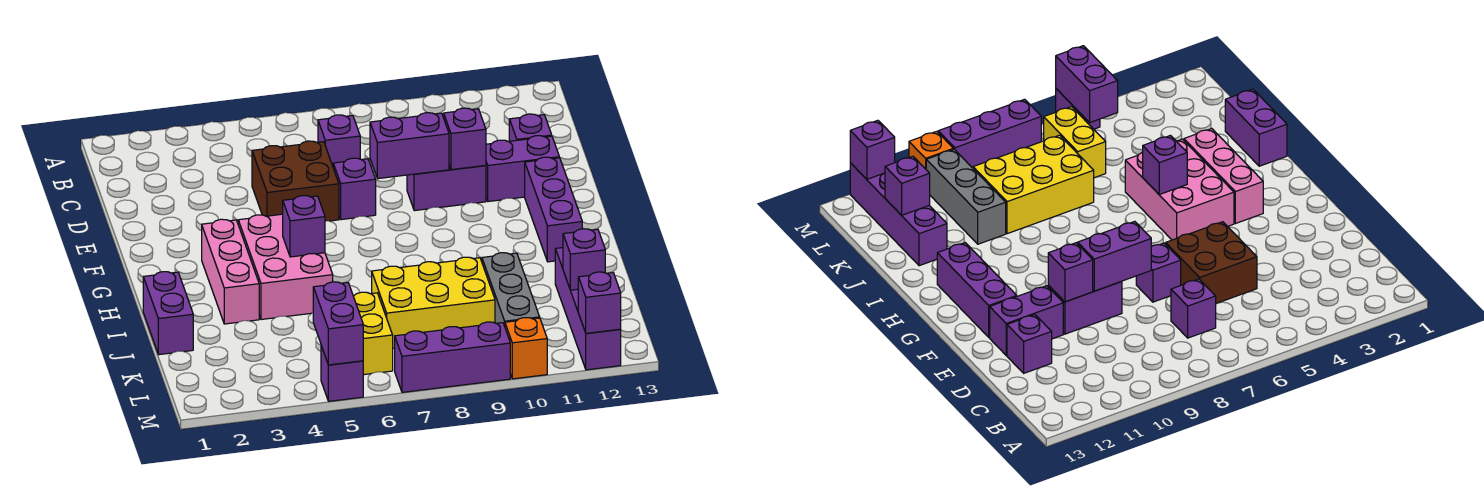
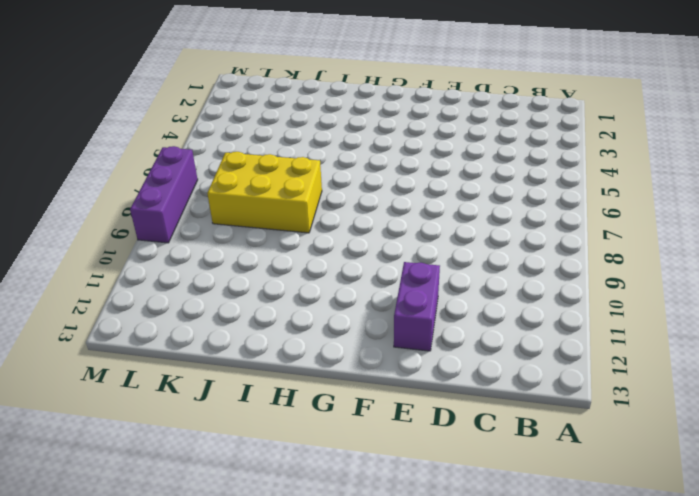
yellow 2x3 brick [207,152,322,233] -> yellow 2x3 brick turned to [372,257,495,348]
none -> purple 1x1 brick [318,115,360,166]
none -> brown 2x2 brick [252,141,339,221]
none -> purple 1x1 brick [509,114,552,141]

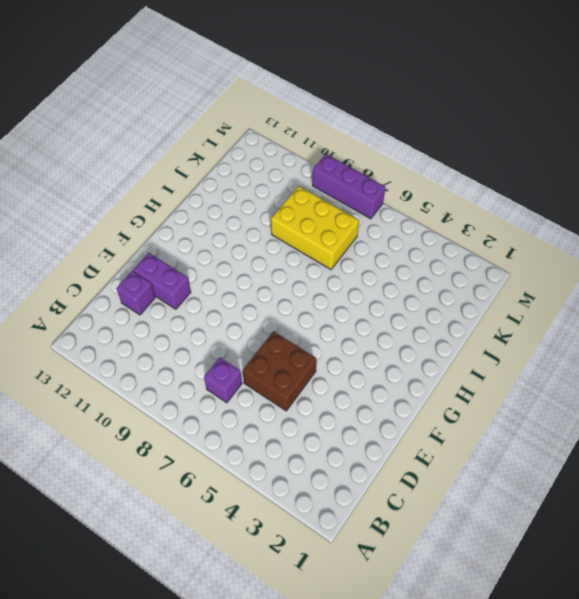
none -> purple 1x1 brick [333,158,376,220]
none -> purple 1x2 brick [407,165,486,211]
none -> purple 1x3 brick [525,157,582,262]

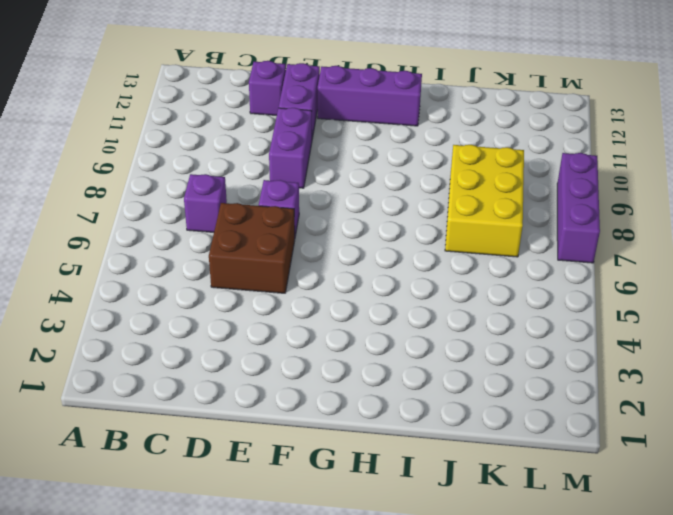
none -> pink 1x3 brick [202,219,259,324]
none -> pink 2x3 brick [238,214,333,320]
none -> purple 1x2 brick [143,272,193,355]

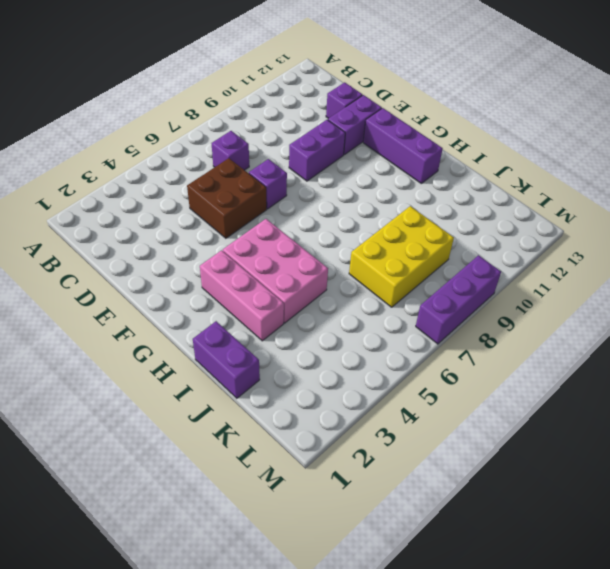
none -> grey 1x3 brick [482,253,540,326]
none -> purple 1x4 brick [555,248,621,370]
none -> yellow 1x2 brick [353,292,393,375]

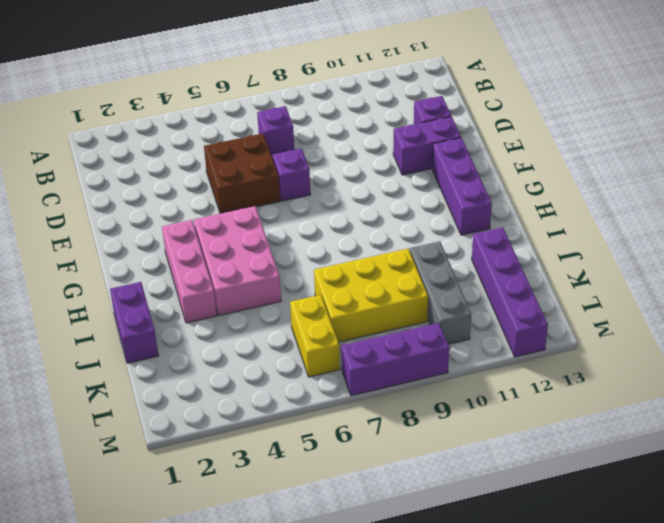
none -> purple 1x2 brick [407,165,486,211]
none -> purple 1x1 brick [321,346,363,401]
none -> orange 1x1 brick [505,318,547,379]

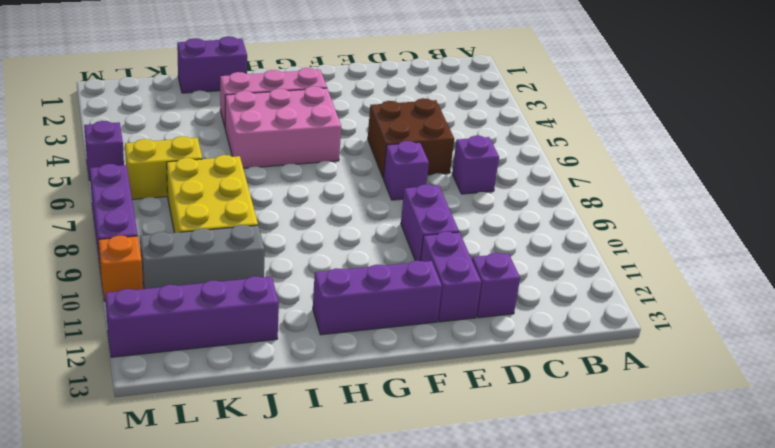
none -> purple 1x2 brick [370,113,449,179]
none -> purple 1x1 brick [444,108,486,170]
none -> purple 1x1 brick [283,196,325,257]

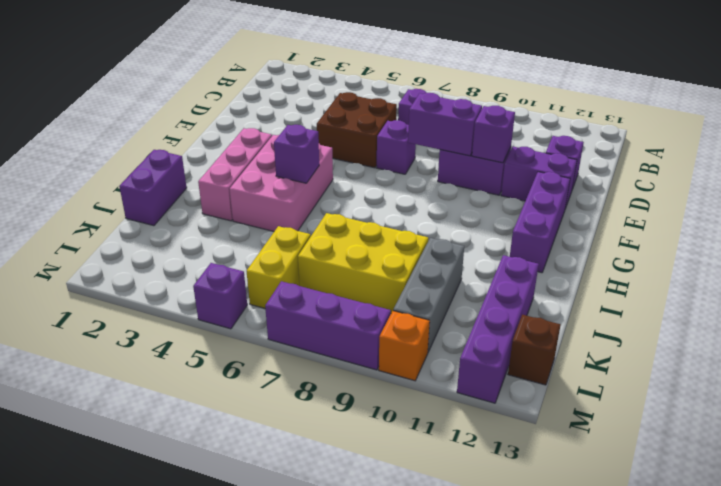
brown 1x1 brick [508,315,561,385] -> none
none -> purple 1x1 brick [563,229,605,290]
none -> purple 1x2 brick [313,282,363,365]
none -> purple 1x1 brick [578,272,621,333]

